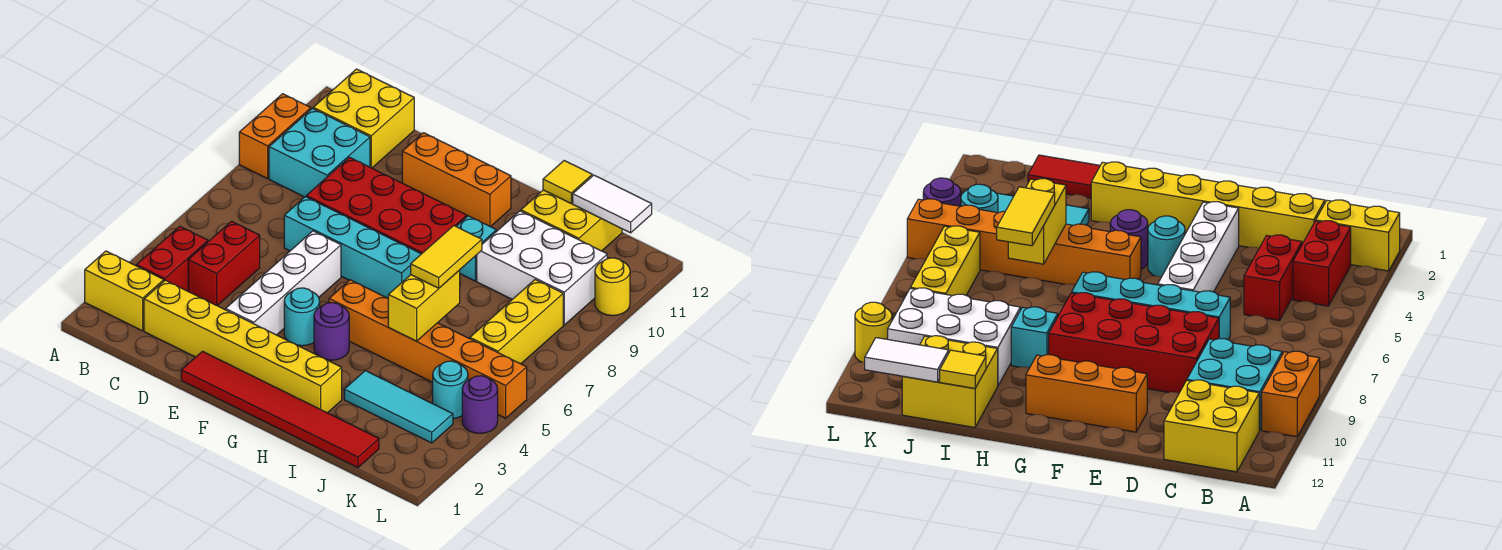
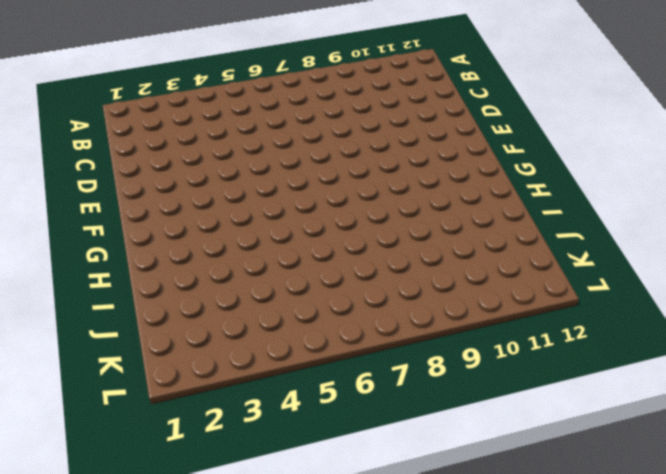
none -> yellow 1x2 brick [85,251,164,331]
none -> orange 1x2 brick [239,94,311,179]
none -> red 1x2 brick [137,226,208,291]

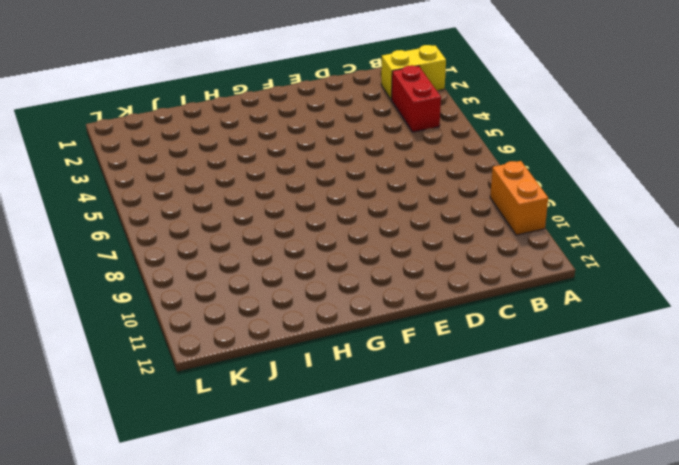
none -> cyan 2x2 brick [269,108,370,197]
none -> yellow 2x2 brick [313,69,414,168]
none -> yellow 1x6 brick [144,280,342,413]

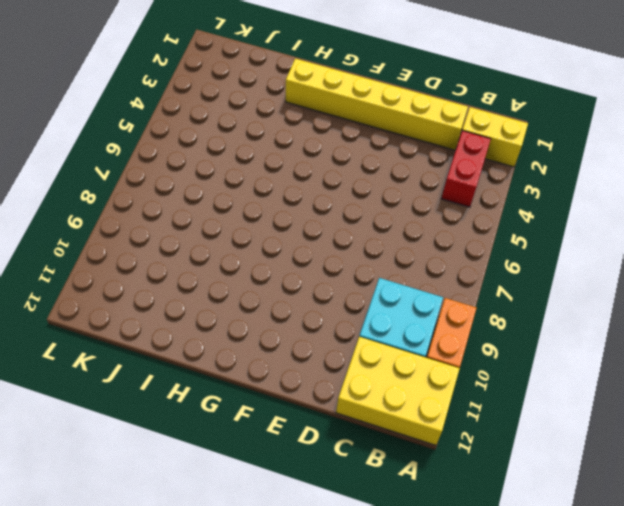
yellow 2x3 brick [336,337,460,445] -> yellow 2x2 brick [313,69,414,168]
none -> red 1x2 brick [188,221,260,306]
none -> cyan 1x4 brick [284,197,421,298]
none -> red 2x4 brick [306,157,467,254]

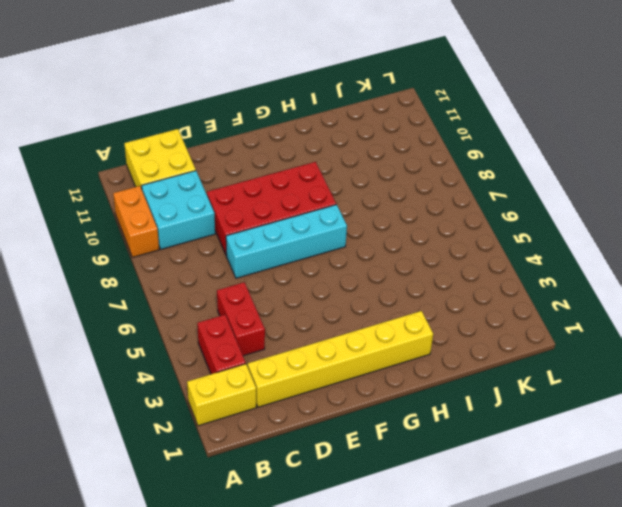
none -> red 1x6 tile [181,351,379,468]
none -> white 1x4 brick [226,231,341,335]
none -> orange 1x3 brick [402,133,511,227]

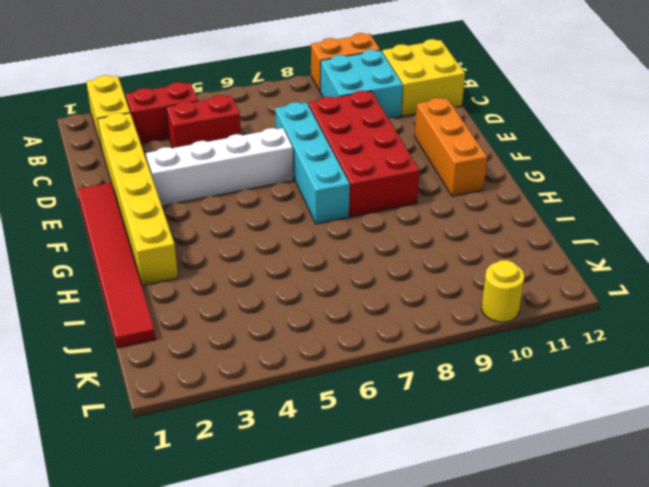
none -> cyan 1x1 round brick [284,288,320,346]
none -> purple 1x1 round brick [314,303,349,360]
none -> orange 1x6 brick [329,280,527,418]

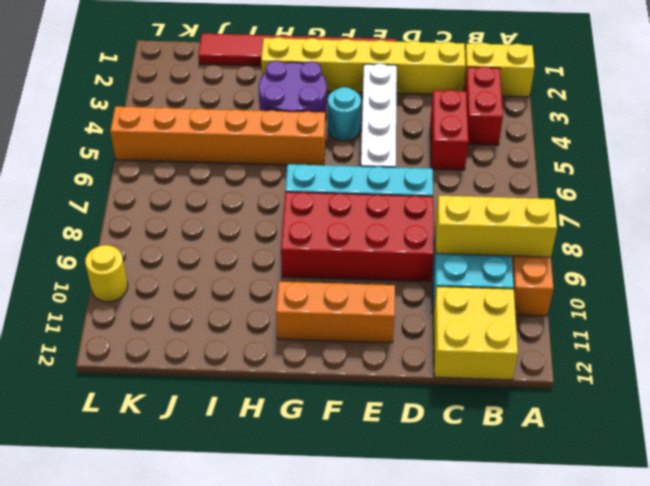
yellow 1x3 brick [435,196,557,257] -> yellow 1x3 brick turned to [470,280,563,364]
purple 2x2 round brick [259,61,327,121] -> purple 1x1 round brick [314,303,349,360]
none -> cyan 1x1 brick [456,216,496,281]
none -> cyan 1x3 tile [344,371,453,443]
none -> white 2x3 brick [477,211,607,325]

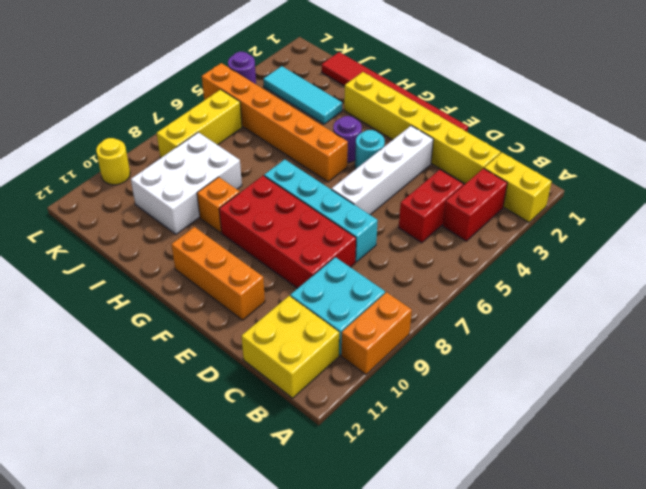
orange 1x1 brick [197,177,240,233] -> cyan 1x1 brick [456,216,496,281]
white 2x3 brick [131,132,242,234] -> white 2x3 brick turned to [477,211,607,325]
none -> yellow 2x2 brick [521,190,622,251]
none -> cyan 1x1 round brick [433,361,468,419]
none -> yellow 1x2 brick [388,270,460,341]

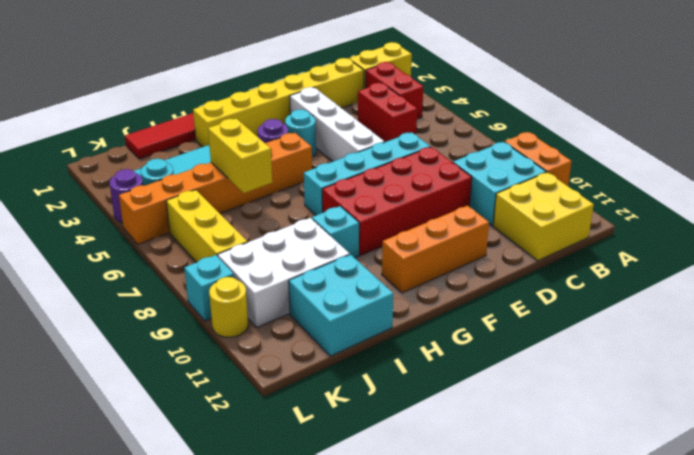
cyan 2x2 brick [289,254,393,356] -> yellow 2x2 brick [521,190,622,251]
cyan 1x1 brick [184,255,234,321] -> none
none -> yellow 1x1 tile [543,161,592,203]
none -> white 1x2 tile [573,175,652,233]
none -> yellow 1x2 tile [411,226,482,288]

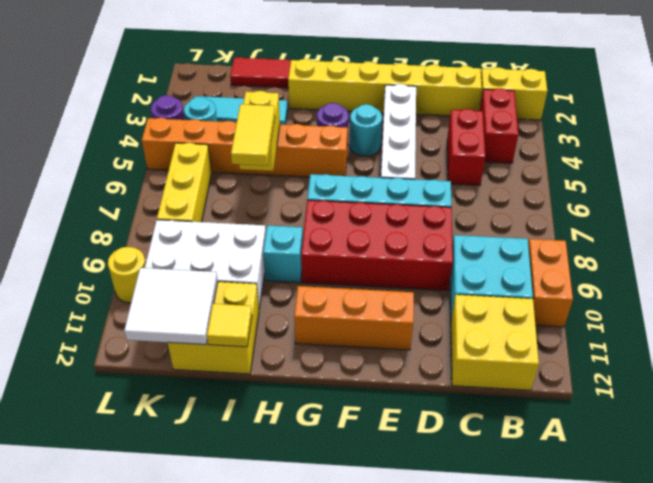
white 2x2 tile [124,268,218,345] -> white 1x2 tile [573,175,652,233]

